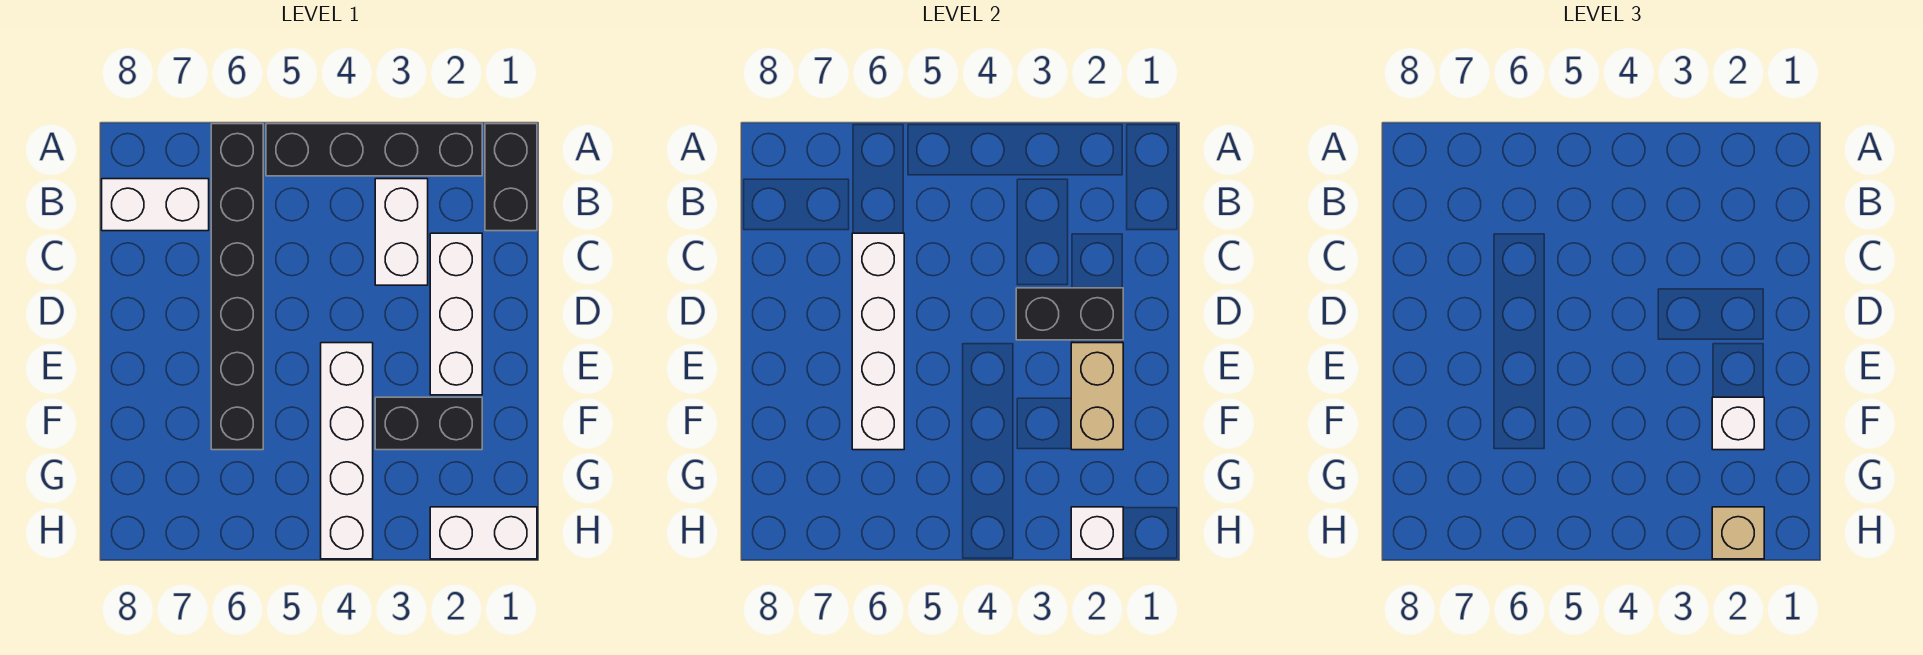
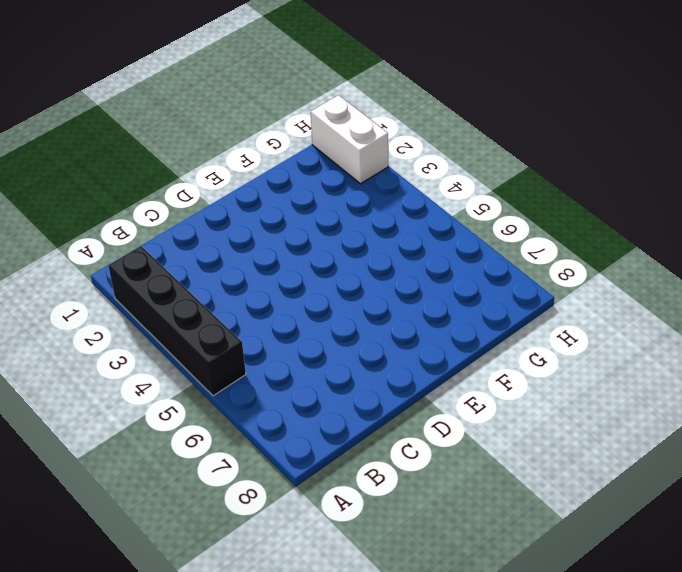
none -> black 1x2 brick [485,124,537,231]
none -> black 1x6 brick [211,124,263,450]
none -> white 1x2 brick [375,179,428,285]

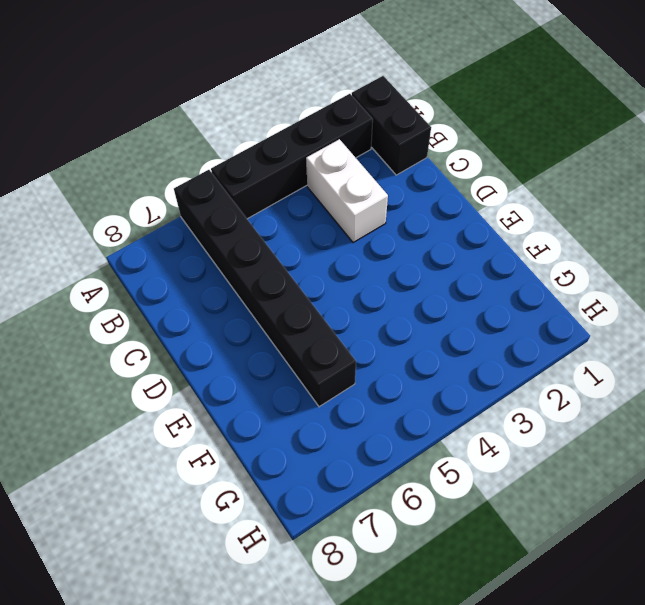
none -> white 1x2 brick [102,179,209,231]
none -> white 1x3 brick [430,233,482,395]
none -> white 1x4 brick [321,343,373,559]

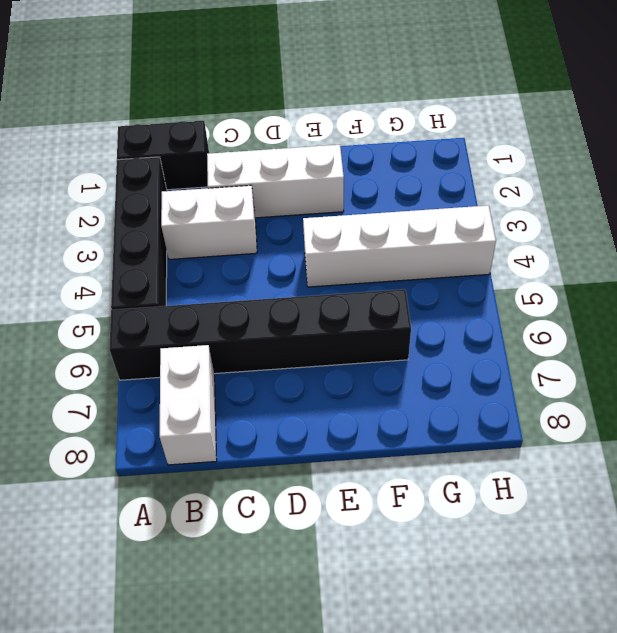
none -> black 1x2 brick [375,397,482,450]
none -> white 1x2 brick [430,507,537,559]
none -> white 1x4 brick [852,233,904,450]

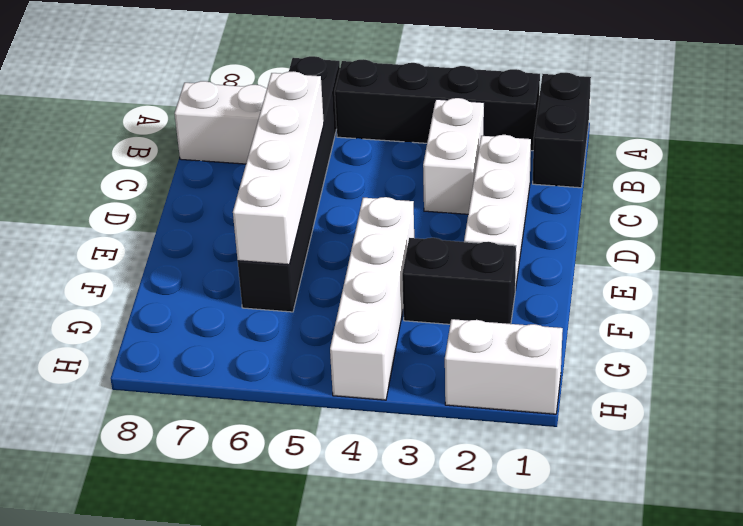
none -> black 1x2 brick [1016,288,1123,340]
none -> tan 1x2 brick [1071,343,1123,450]
none -> white 1x1 brick [1071,507,1123,559]

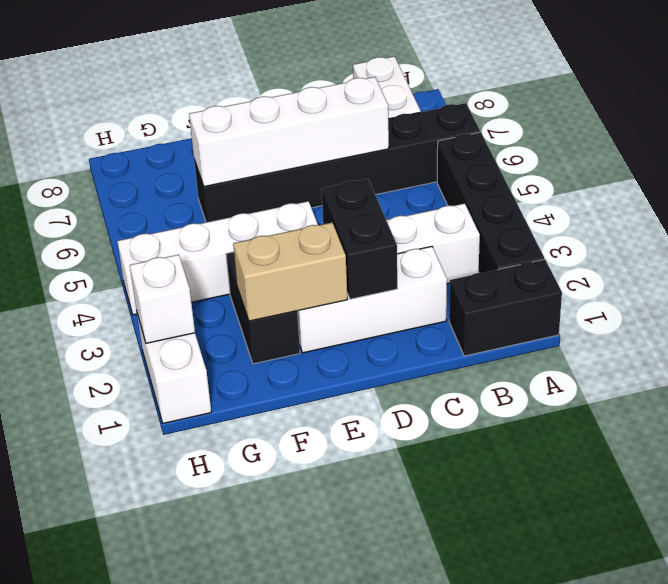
none -> white 1x1 brick [1712,397,1764,450]
none -> tan 1x1 brick [1712,507,1764,559]

